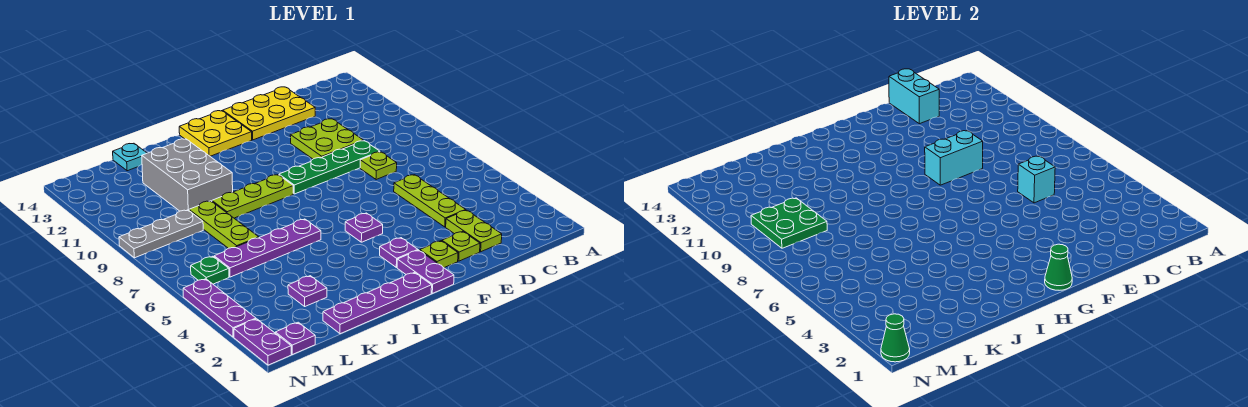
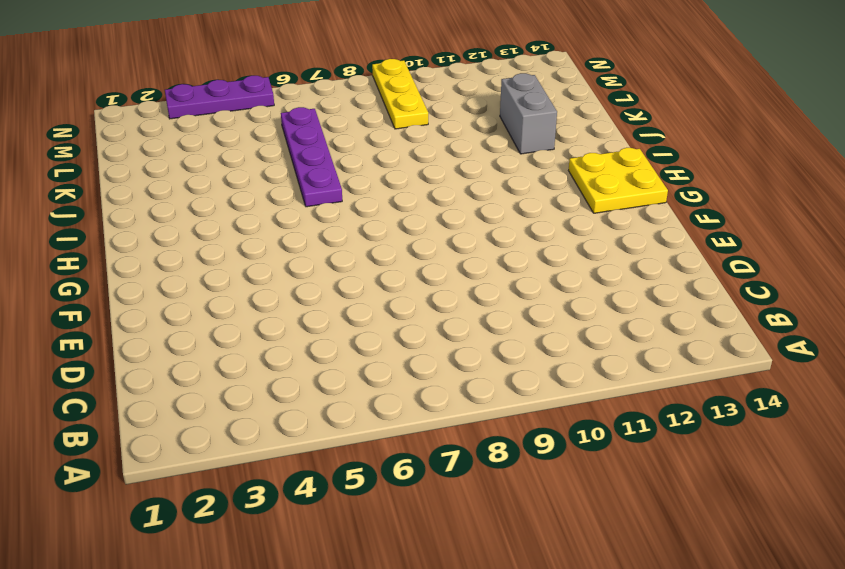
grey 1x2 brick [500,73,557,154] -> grey 2x3 brick [142,139,233,211]
yellow 1x3 plate [372,59,428,129] -> grey 1x3 plate [119,210,203,258]
none -> lime 1x2 plate [446,210,502,252]
none -> lime 1x3 plate [394,175,465,227]
none -> lime 1x1 plate [360,152,397,180]
none -> green 1x4 plate [279,141,380,194]

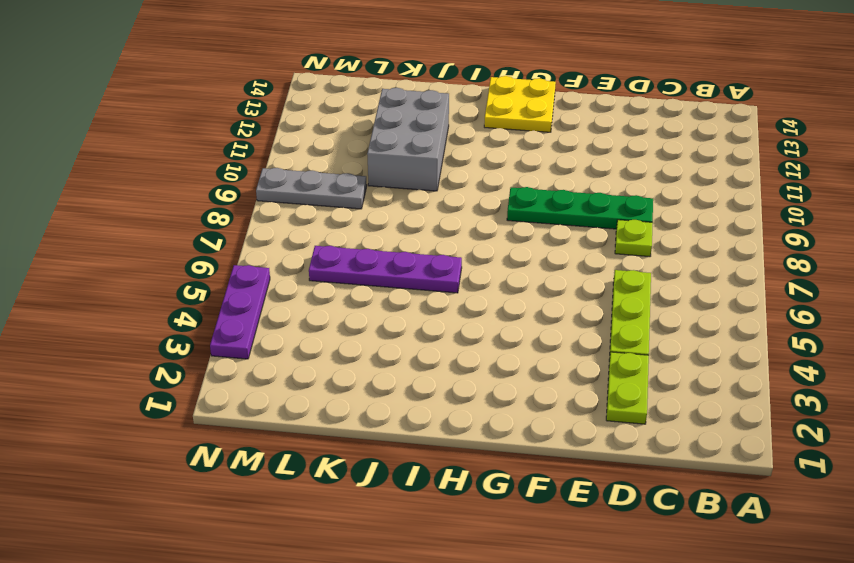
none -> lime 2x2 plate [290,119,363,159]
none -> yellow 2x3 plate [223,87,315,140]
none -> lime 1x1 plate [442,231,480,261]
none -> lime 1x1 plate [420,241,458,268]

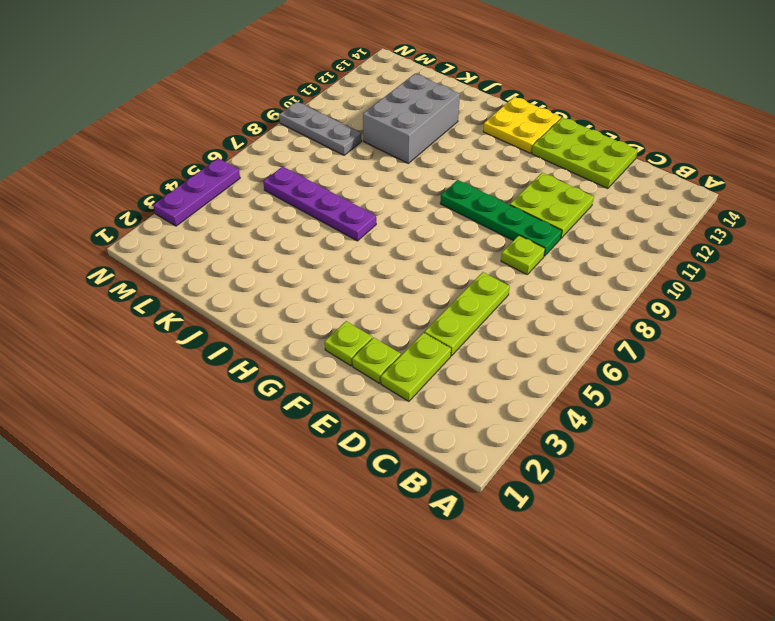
lime 2x3 plate [532,118,638,189] -> yellow 2x3 plate [223,87,315,140]
none -> purple 1x2 plate [397,250,454,293]
none -> purple 1x1 plate [380,238,418,268]
none -> purple 1x1 plate [345,213,383,242]
none -> purple 1x4 plate [323,273,432,334]

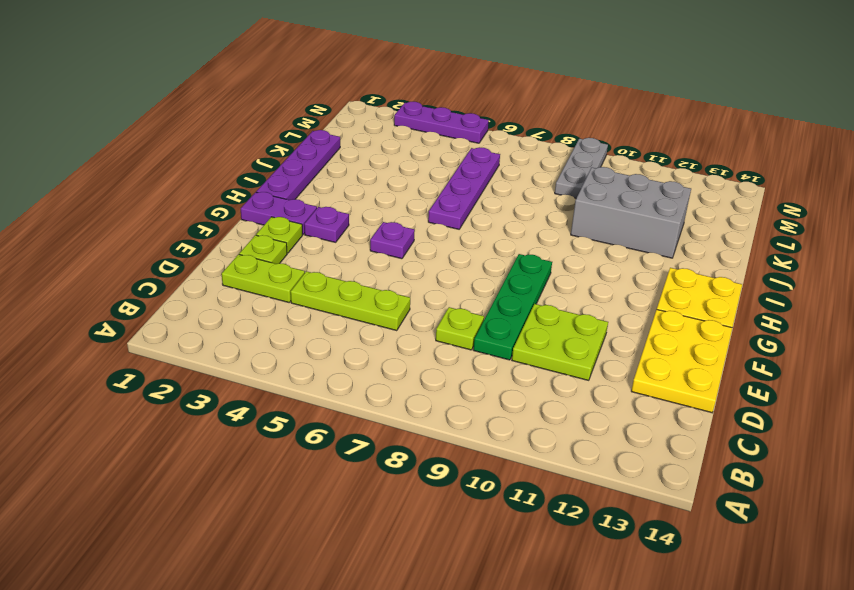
none -> lime 1x3 plate [212,175,293,218]
none -> purple 1x1 plate [288,276,327,306]
none -> lime 1x3 plate [189,201,259,248]
none -> cyan 1x1 plate [113,144,147,171]

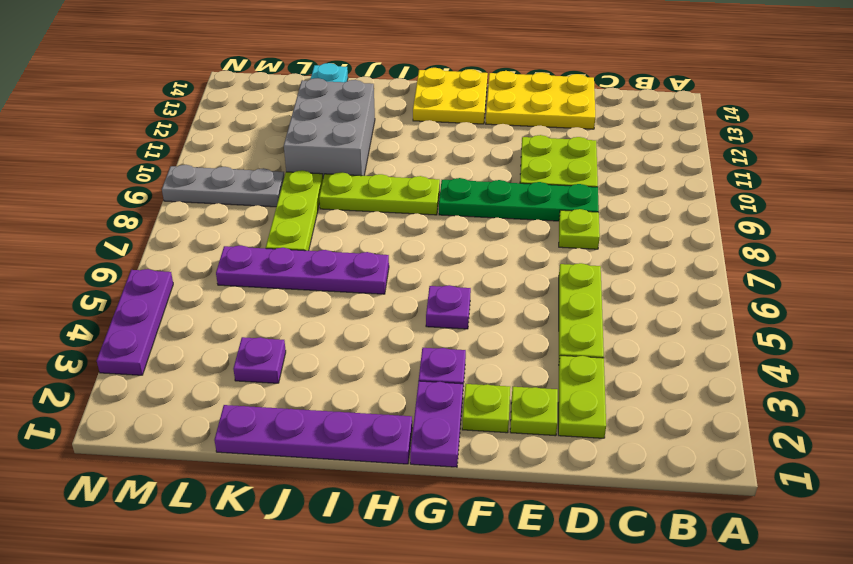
none -> purple 1x1 plate [275,322,315,355]
none -> green 1x1 plate [191,256,229,284]
none -> purple 1x2 plate [234,319,291,365]
none -> cyan 1x1 brick [1018,156,1055,203]

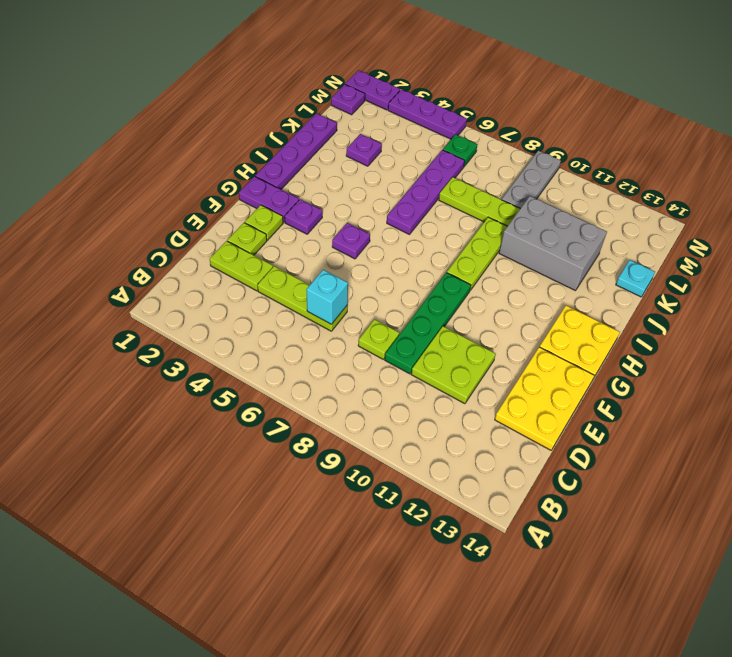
none -> cyan 1x2 brick [889,69,939,124]
none -> cyan 1x2 brick [925,131,983,185]
none -> green 1x1 cone [1045,244,1072,290]
none -> green 2x2 plate [751,198,827,248]

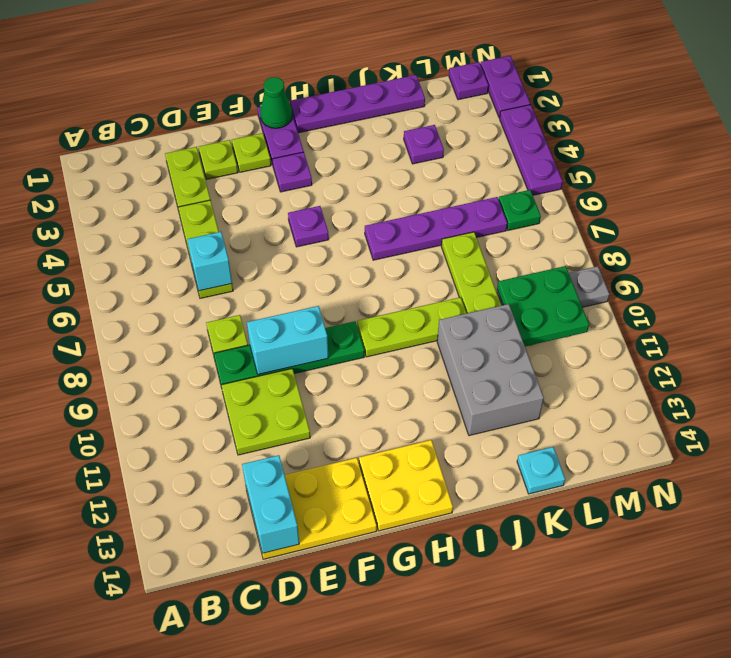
none -> green 1x1 cone [881,314,910,362]

